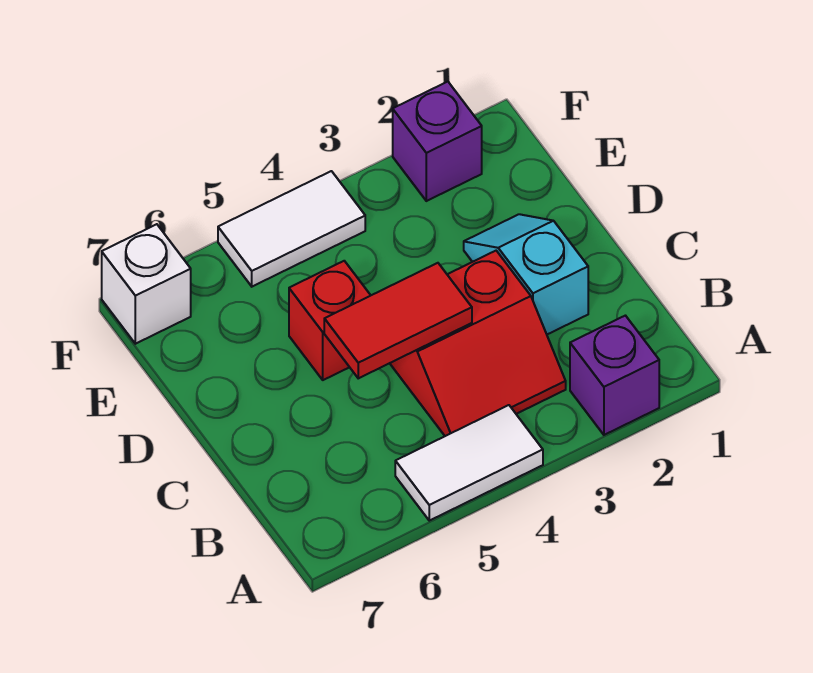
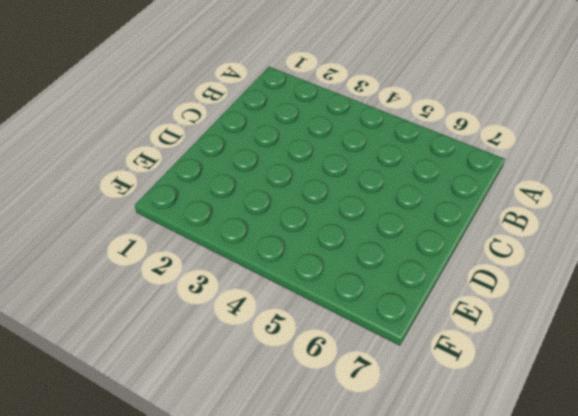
none -> purple 1x1 brick [570,316,659,435]
none -> white 1x2 tile [395,405,543,521]

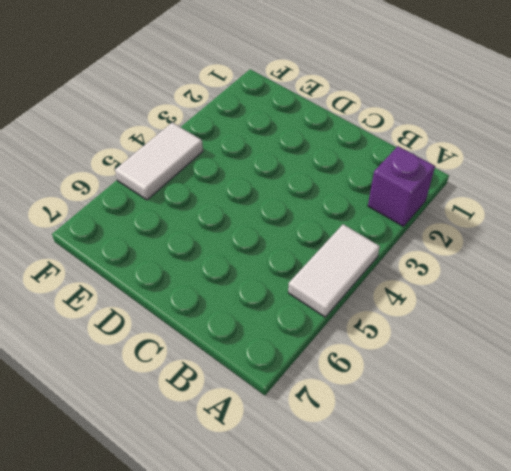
none -> red 2x2 slope [390,251,566,436]
none -> cyan 1x2 slope [464,214,588,334]

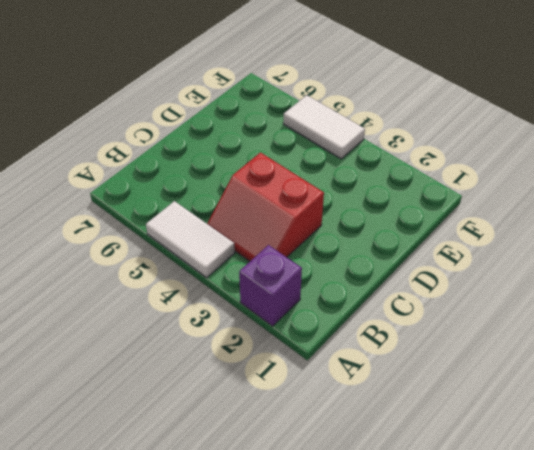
none -> cyan 1x2 slope [464,214,588,334]
none -> red 1x1 brick [289,261,371,380]

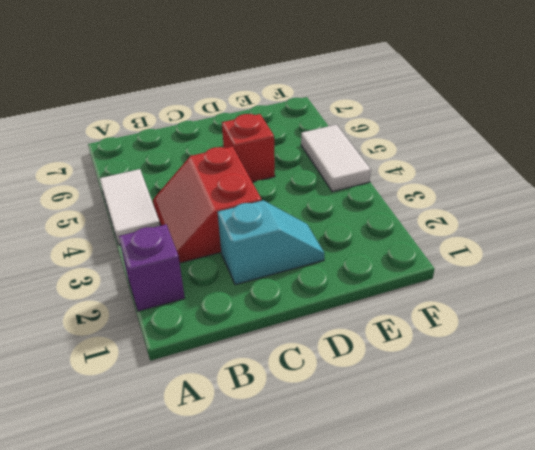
none -> purple 1x1 brick [393,82,482,201]
none -> white 1x1 brick [102,224,191,344]

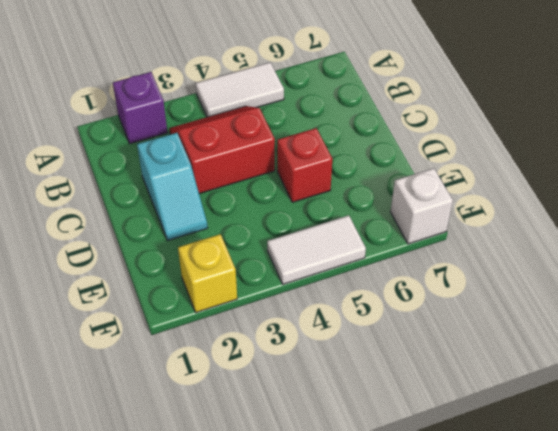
yellow 1x1 brick [178,234,237,312] -> purple 1x1 brick [393,82,482,201]
none -> red 1x2 tile [324,263,472,378]

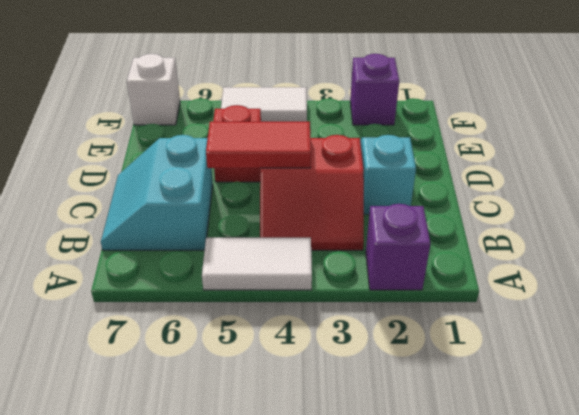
cyan 2x2 slope [101,135,213,250] -> none

